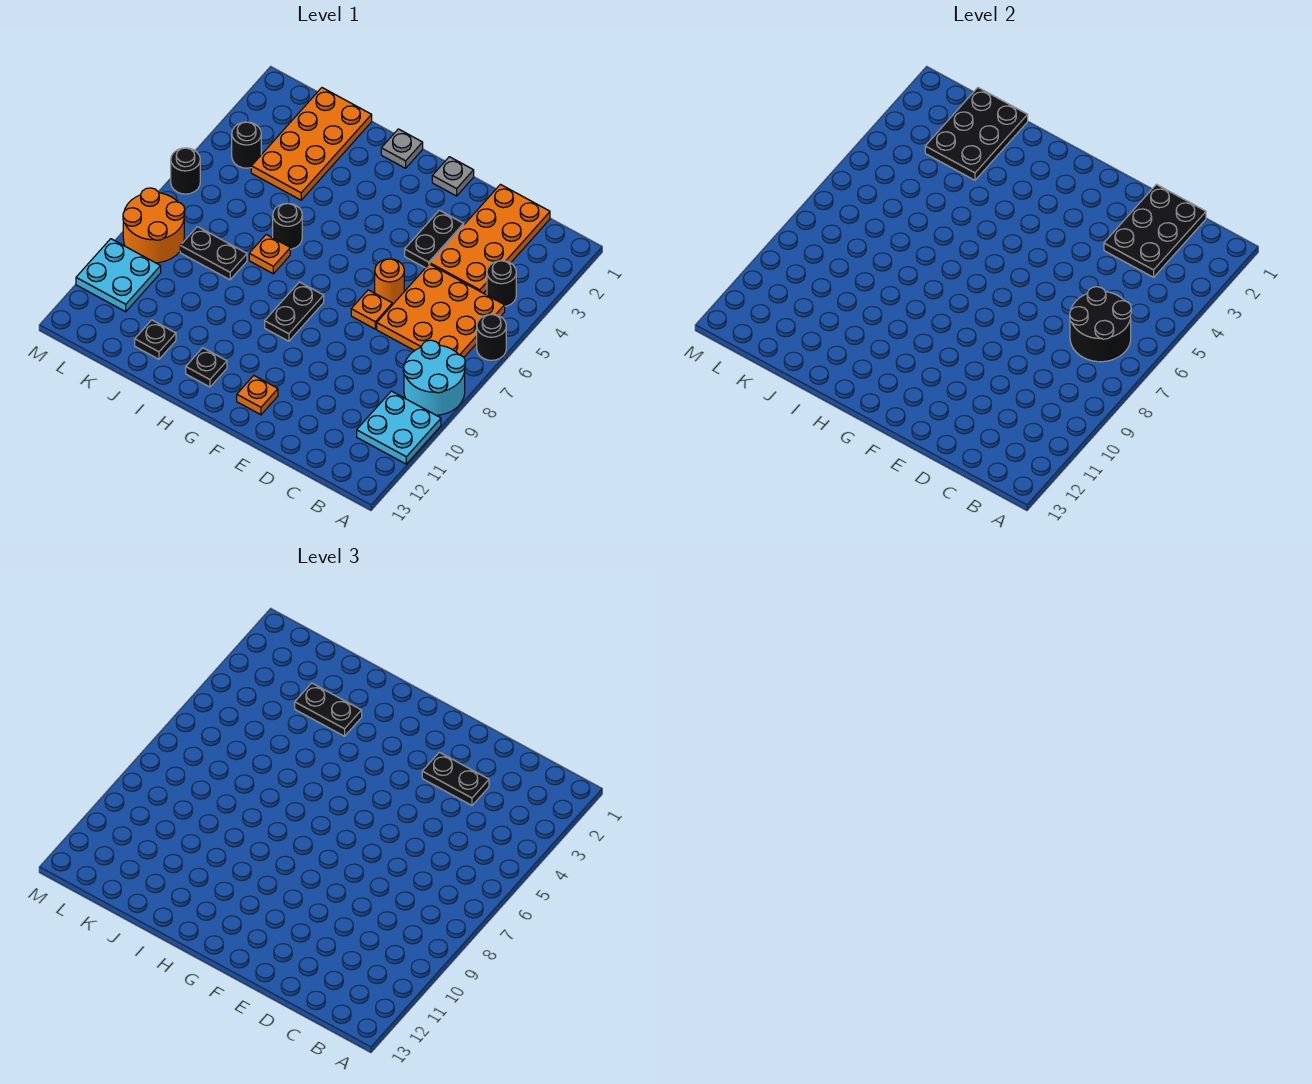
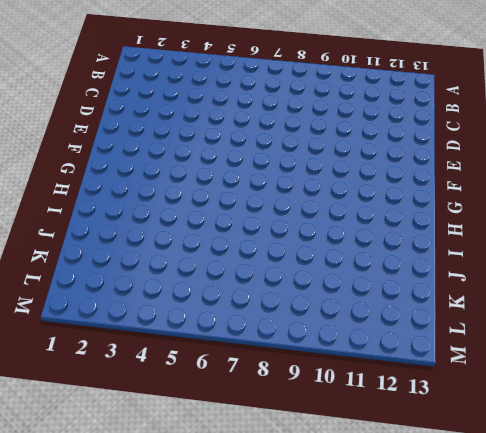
none -> black 1x1 round brick [477,314,506,360]
none -> cyan 2x2 round brick [403,340,465,415]
none -> cyan 2x2 plate [357,391,441,464]

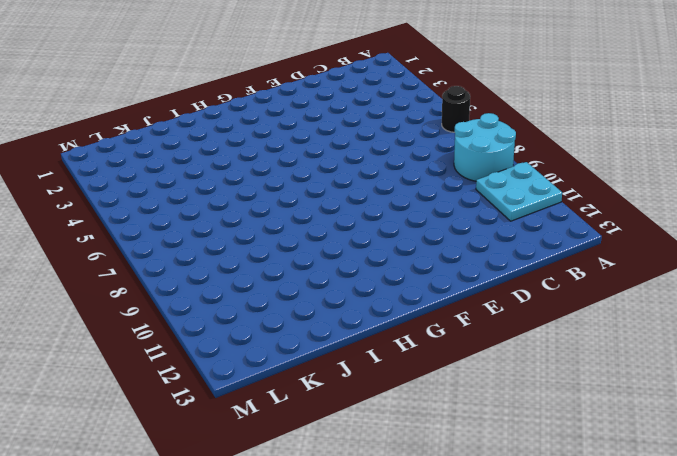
none -> black 1x1 round brick [487,261,516,306]
none -> orange 3x3 plate [377,264,505,357]
none -> orange 2x4 plate [430,184,550,293]

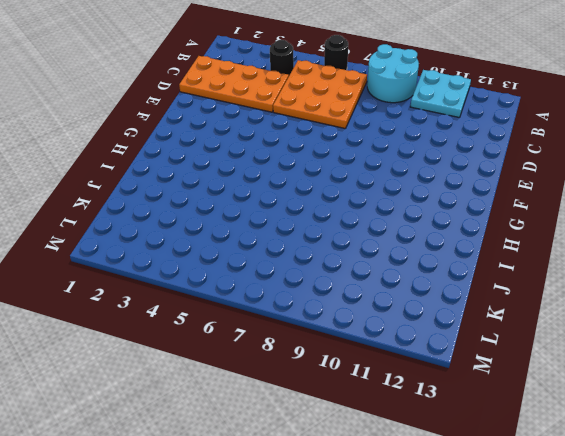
none -> black 1x2 plate [405,210,464,268]
none -> orange 1x1 round brick [375,259,404,305]
none -> orange 1x1 plate [351,290,392,329]

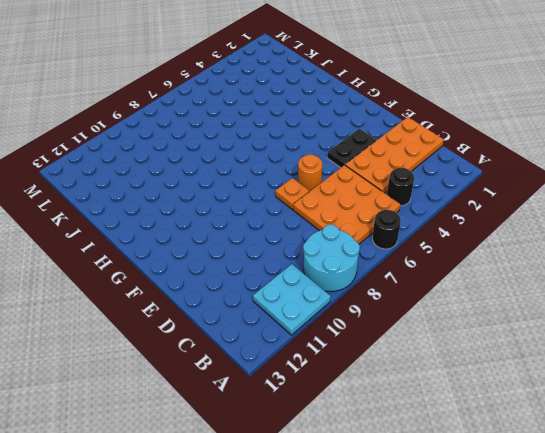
none -> grey 1x1 plate [432,157,474,196]
none -> orange 1x1 plate [237,376,278,415]
none -> black 1x2 plate [265,282,324,341]

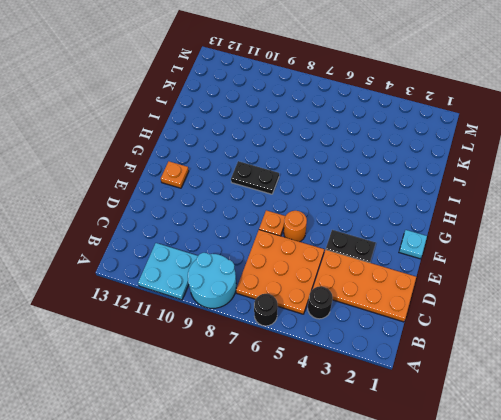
cyan 1x1 plate [399,230,427,259] -> grey 1x1 plate [432,157,474,196]
none -> grey 1x1 plate [381,129,423,168]
none -> black 1x1 plate [186,348,227,387]
none -> black 1x1 round brick [273,203,302,249]

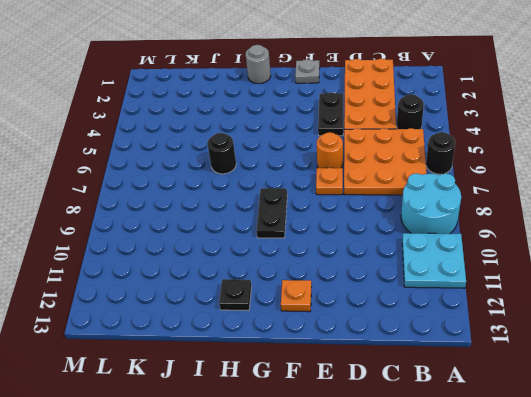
grey 1x1 round brick [246,45,271,84] -> grey 1x1 plate [381,129,423,168]
none -> orange 1x1 plate [249,235,290,274]
none -> orange 2x4 plate [251,88,372,200]
none -> black 1x2 plate [180,227,247,280]

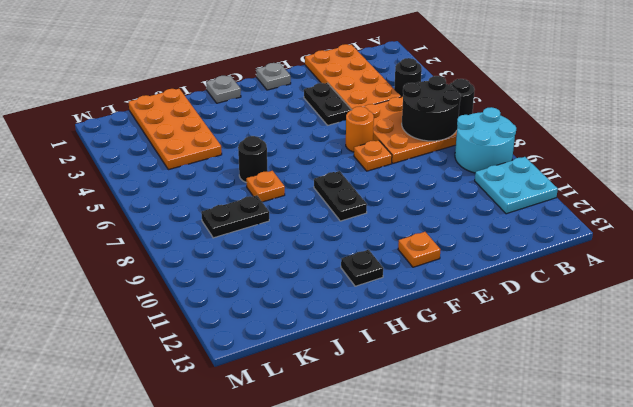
none -> black 1x1 plate [135,320,176,359]
none -> black 1x1 round brick [232,122,261,168]
none -> orange 2x2 round brick [123,188,185,263]

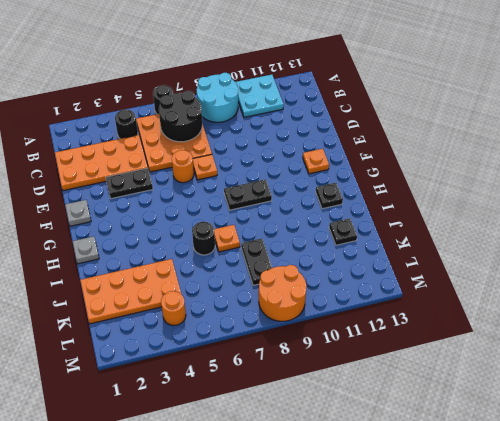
orange 1x1 round brick [161,291,186,326] -> black 1x1 round brick [232,122,261,168]
none -> cyan 2x2 plate [76,239,161,312]
none -> black 1x1 round brick [171,148,200,194]
none -> black 2x3 plate [1104,184,1206,277]

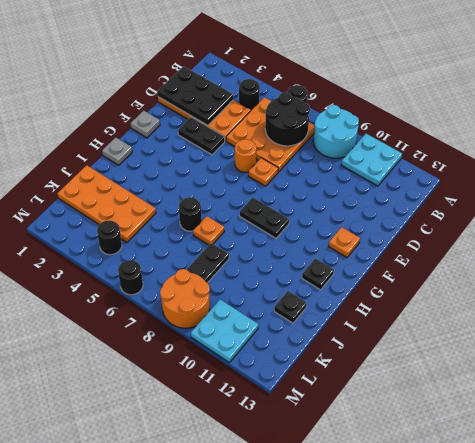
none -> black 2x3 plate [925,88,1028,180]
none -> black 1x2 plate [422,752,489,805]
none -> black 1x2 plate [295,683,362,736]

